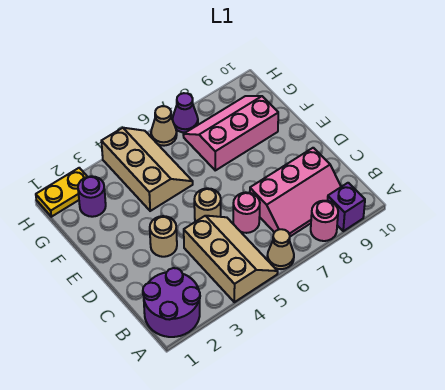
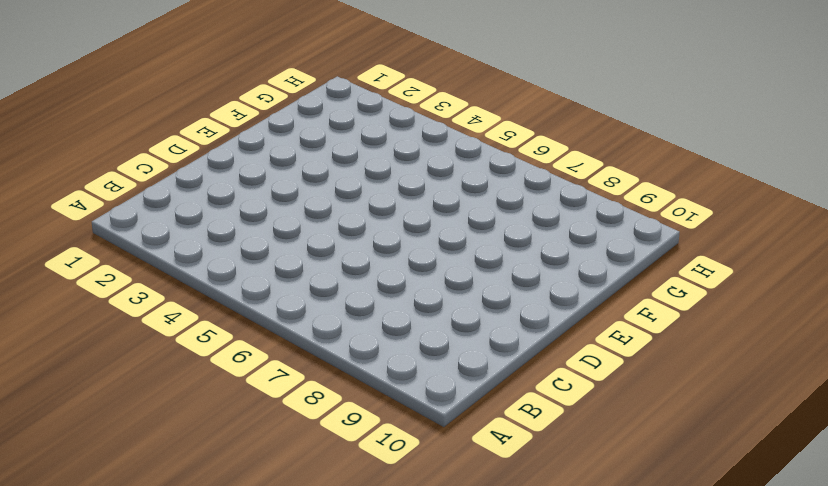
none -> purple 2x2 round brick [143,268,200,337]
none -> tan 2x3 slope [184,216,278,302]
none -> tan 1x1 cone [267,229,294,269]

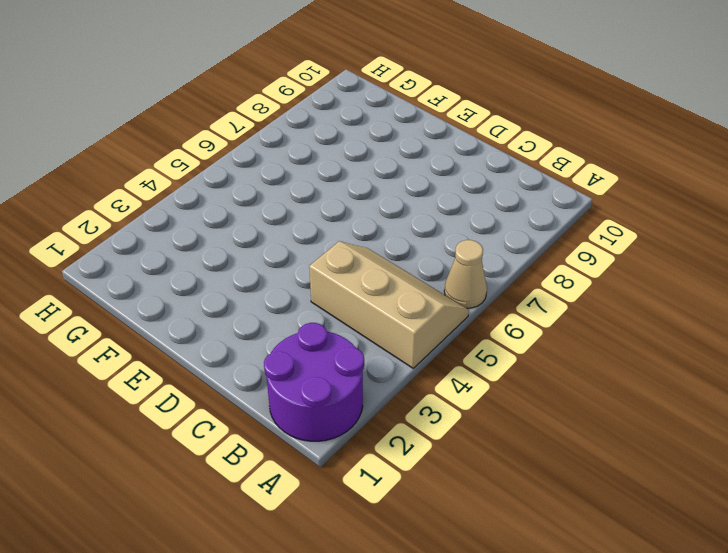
none -> pink 1x1 round brick [311,201,338,241]
none -> purple 1x1 brick [328,183,365,231]
none -> pink 2x3 slope [250,148,341,236]

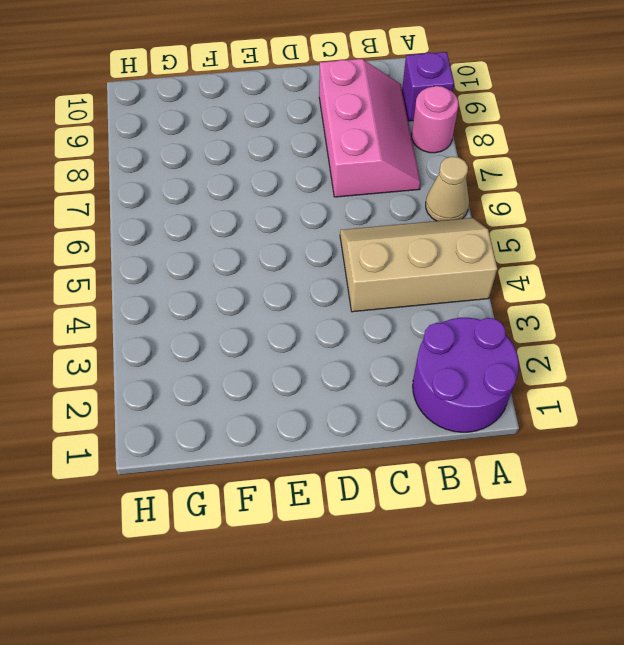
none -> pink 1x1 round brick [233,192,260,233]
none -> tan 1x1 round brick [150,216,177,257]
none -> tan 1x1 round brick [194,188,221,222]

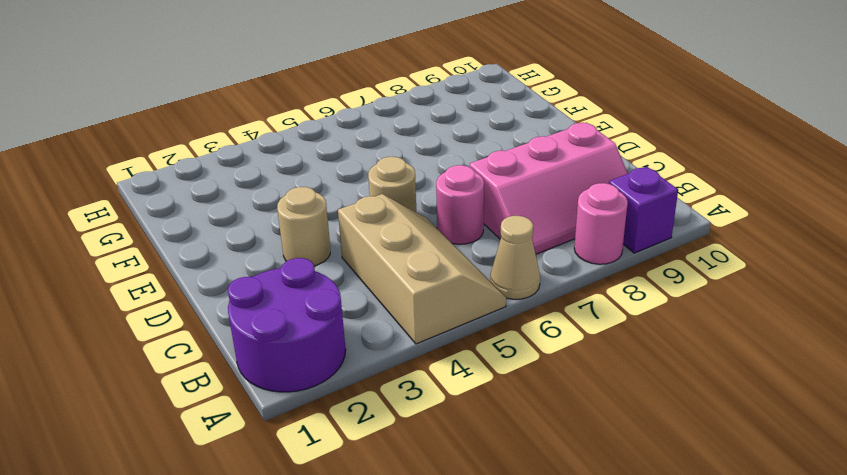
none -> tan 2x3 slope [101,128,193,211]
none -> pink 2x3 slope [183,96,278,170]
none -> purple 1x1 round brick [78,176,106,217]

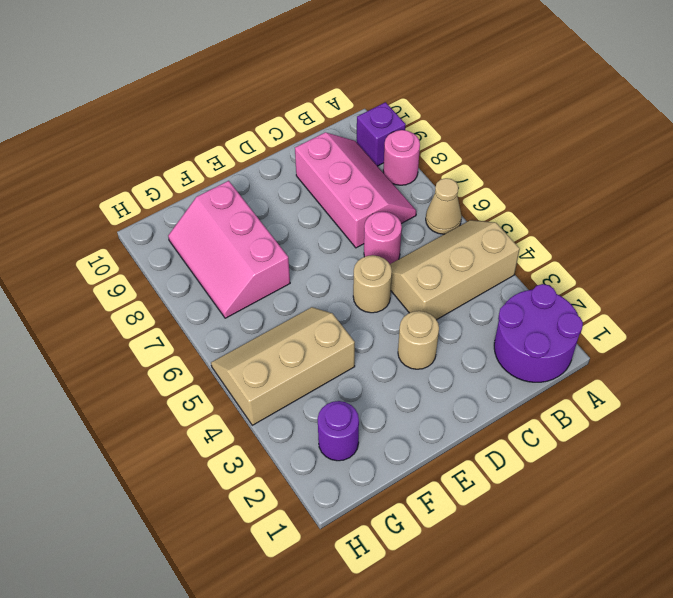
none -> yellow 1x2 plate [36,168,87,217]
none -> tan 1x1 cone [151,106,177,146]
none -> purple 1x1 cone [172,93,198,133]

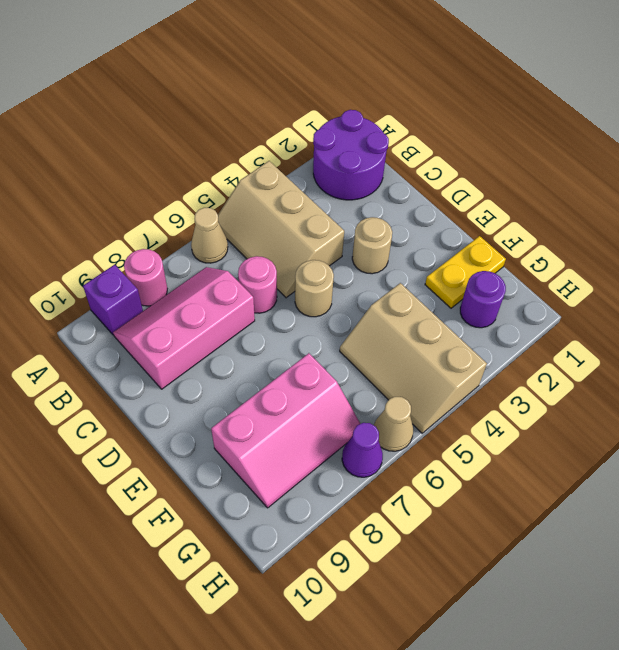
yellow 1x2 plate [425,236,506,308] -> yellow 1x2 plate moved to [36,168,87,217]

